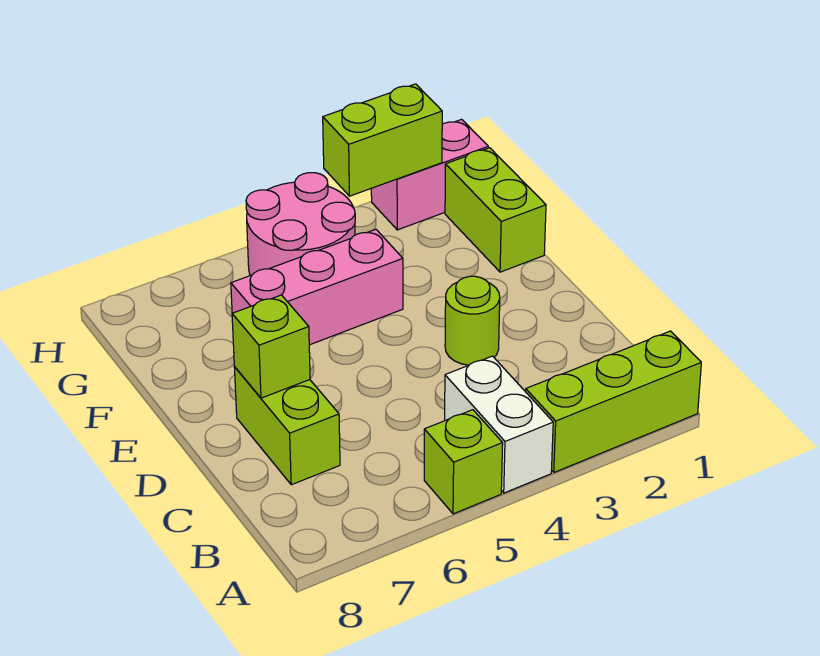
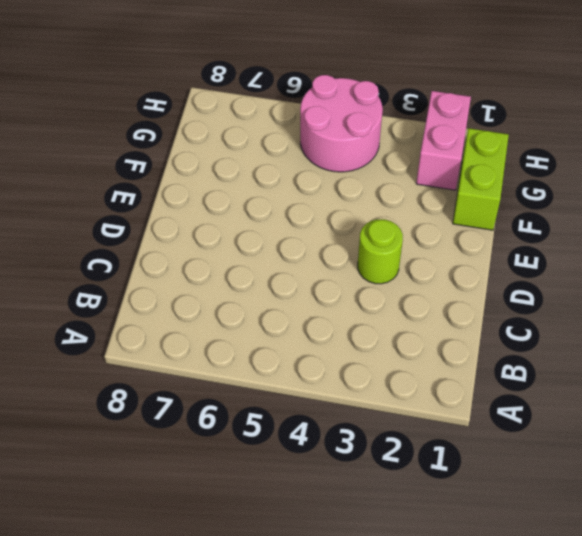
pink 1x2 brick [416,91,471,190] -> pink 1x2 brick turned to [371,119,488,230]
none -> lime 1x3 brick [526,331,701,472]
none -> white 1x2 brick [445,356,553,493]

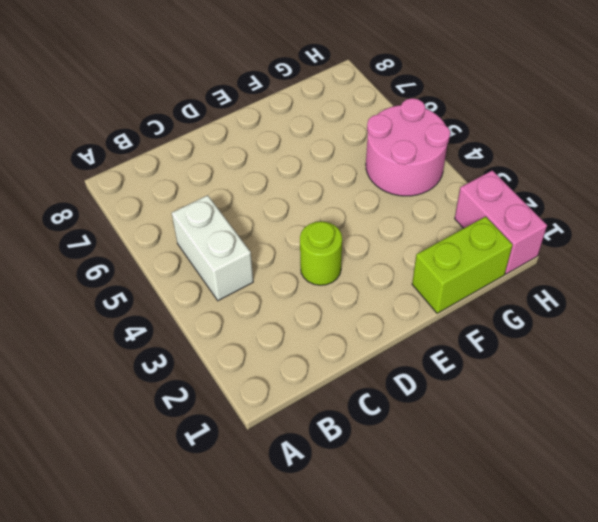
white 1x2 brick [172,195,253,301] -> white 1x2 brick turned to [445,356,553,493]
none -> lime 1x3 brick [526,331,701,472]
none -> lime 1x1 brick [424,410,503,514]

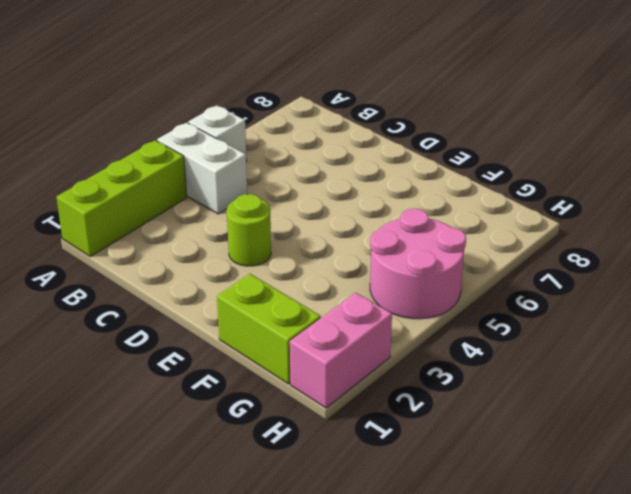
white 1x1 brick [188,105,247,161] -> lime 1x1 brick [424,410,503,514]
none -> lime 1x2 brick [234,367,340,485]
none -> pink 1x3 brick [231,229,403,345]

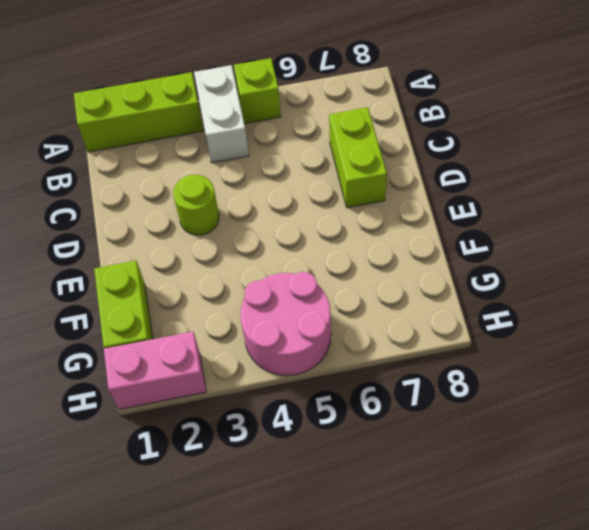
none -> pink 1x3 brick [231,229,403,345]
none -> lime 1x1 brick [232,295,310,398]

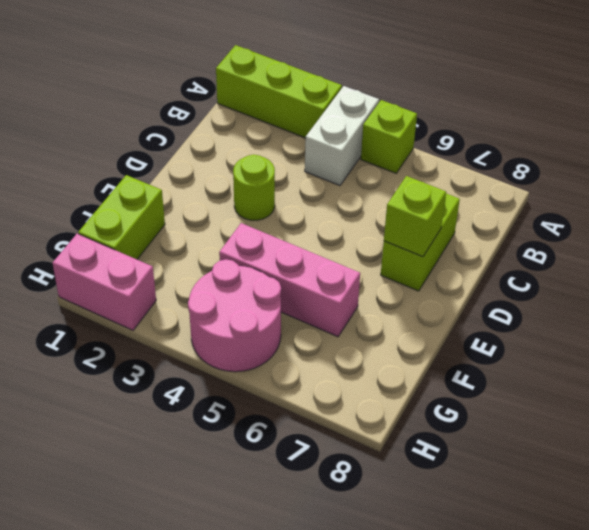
none -> lime 1x2 brick [323,84,442,196]

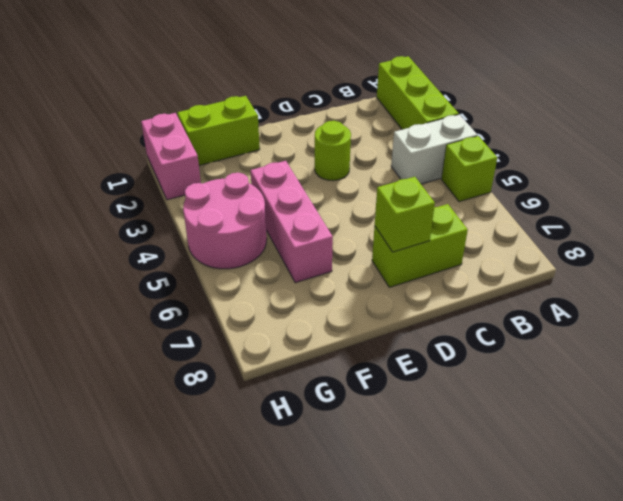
none -> lime 1x2 brick [323,84,442,196]

